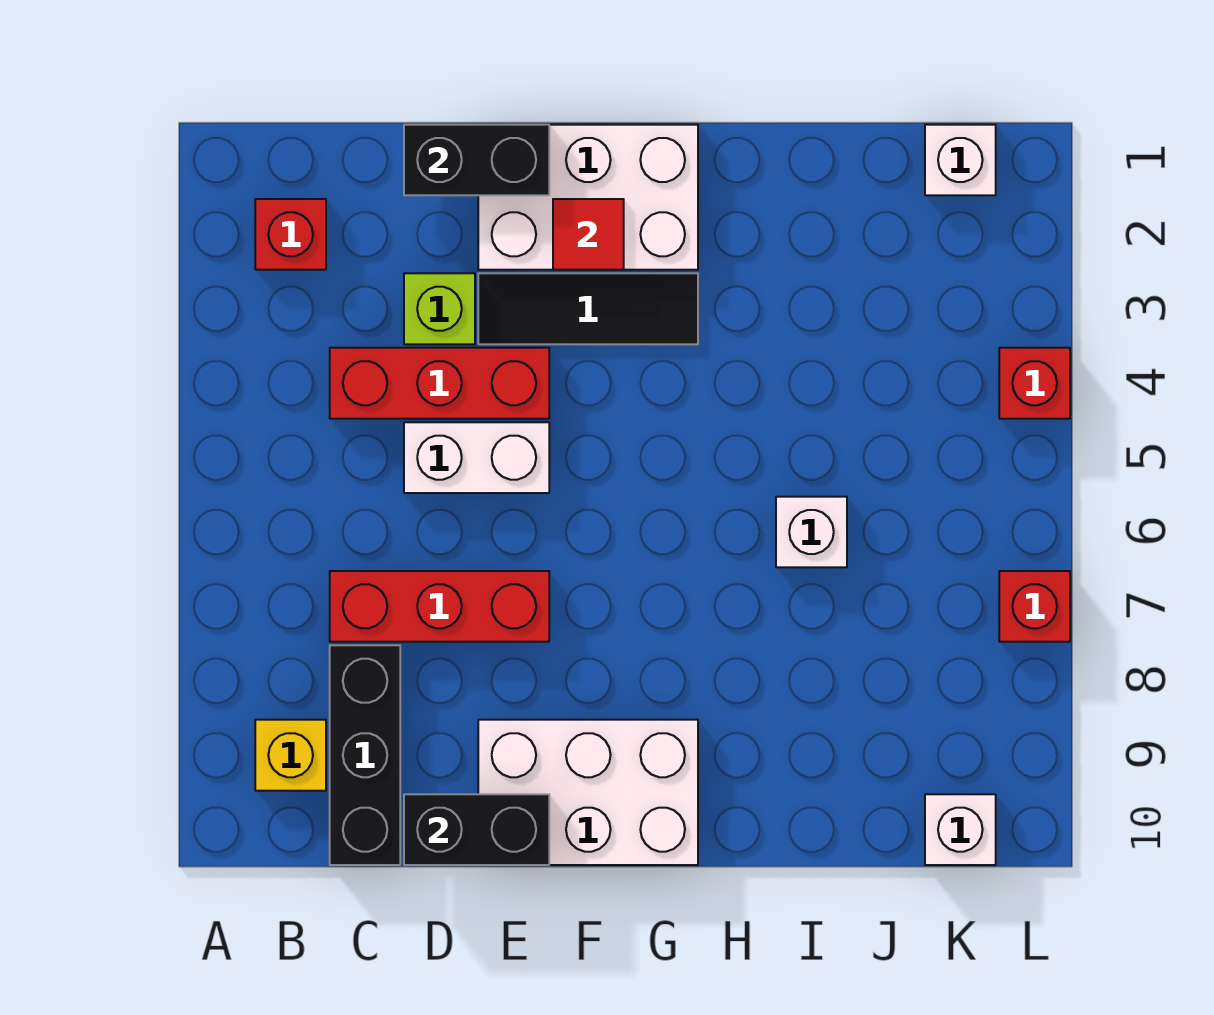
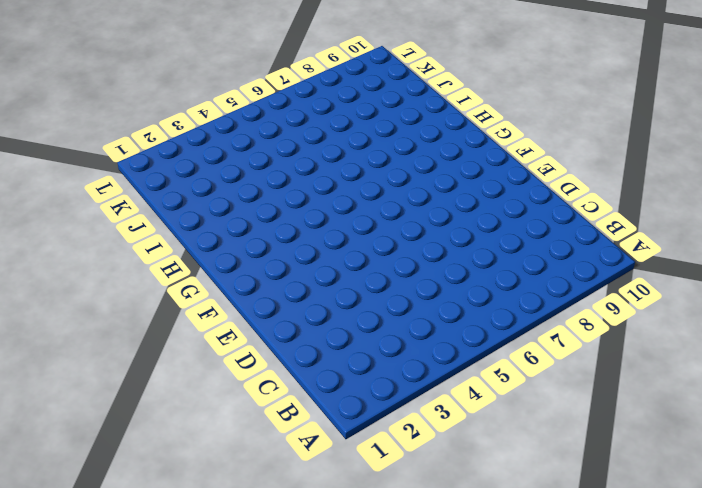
none -> red 1x1 brick [255,199,326,270]
none -> yellow 1x1 brick [255,720,326,791]
none -> red 1x3 brick [330,348,549,419]

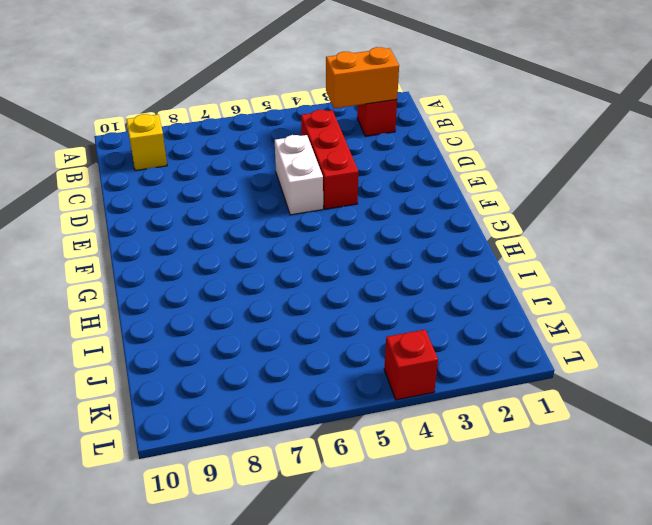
orange 1x2 brick [326,47,399,108] -> none
none -> red 1x3 brick [330,571,549,642]
none -> black 1x3 brick [330,645,400,865]
none -> lime 1x1 brick [404,273,475,344]

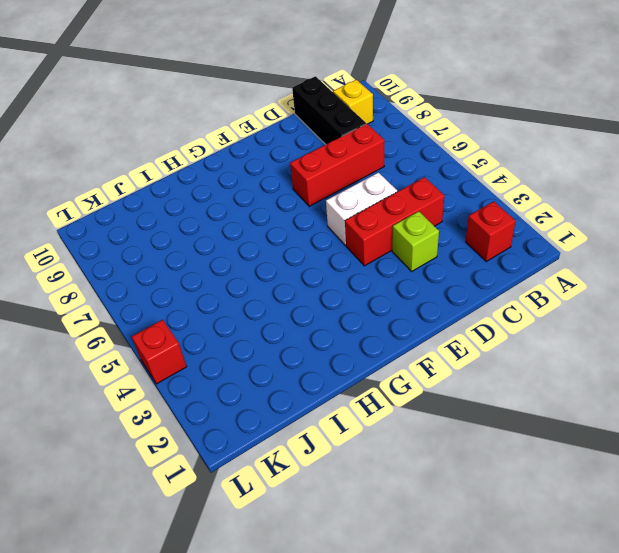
none -> white 2x3 brick [478,125,698,270]
none -> black 1x3 tile [478,273,698,344]
none -> white 2x3 brick [478,720,698,865]

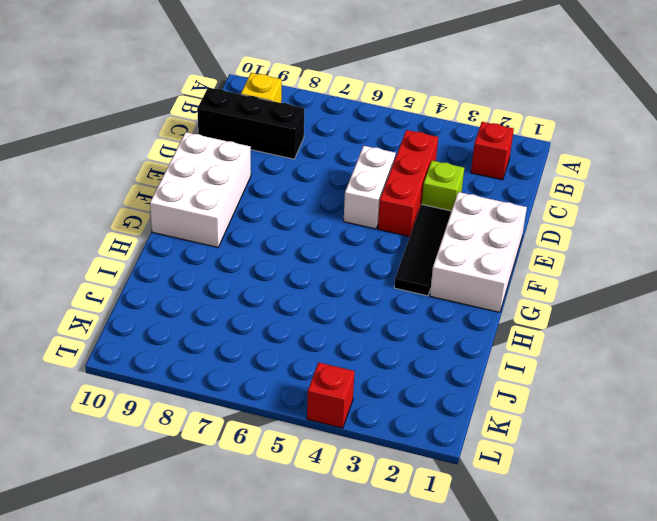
none -> red 1x3 brick [330,571,549,642]
none -> white 1x1 brick [776,497,847,567]
none -> white 1x1 brick [925,125,996,195]

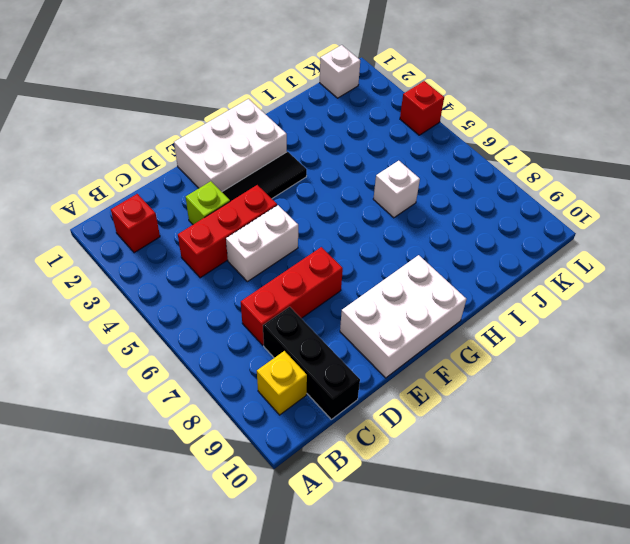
none -> white 1x1 brick [925,794,996,865]
none -> red 1x1 brick [999,571,1070,642]
none -> black 1x2 brick [404,125,549,195]

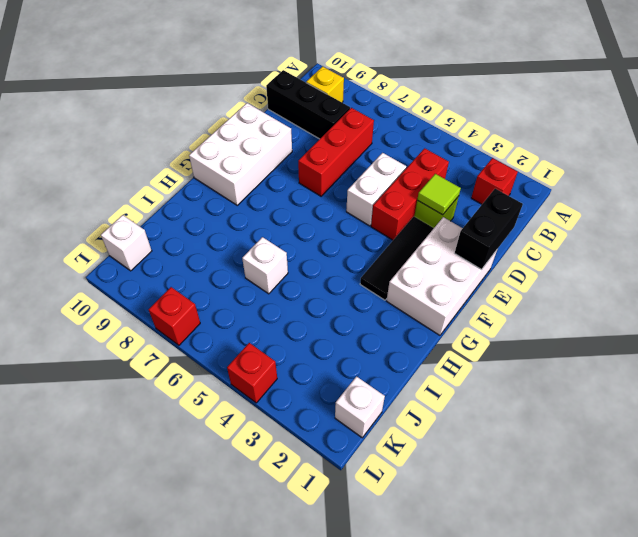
lime 1x1 tile [417,174,461,215] -> none
none -> black 1x2 brick [404,794,549,865]
none -> red 1x1 tile [553,199,624,270]

